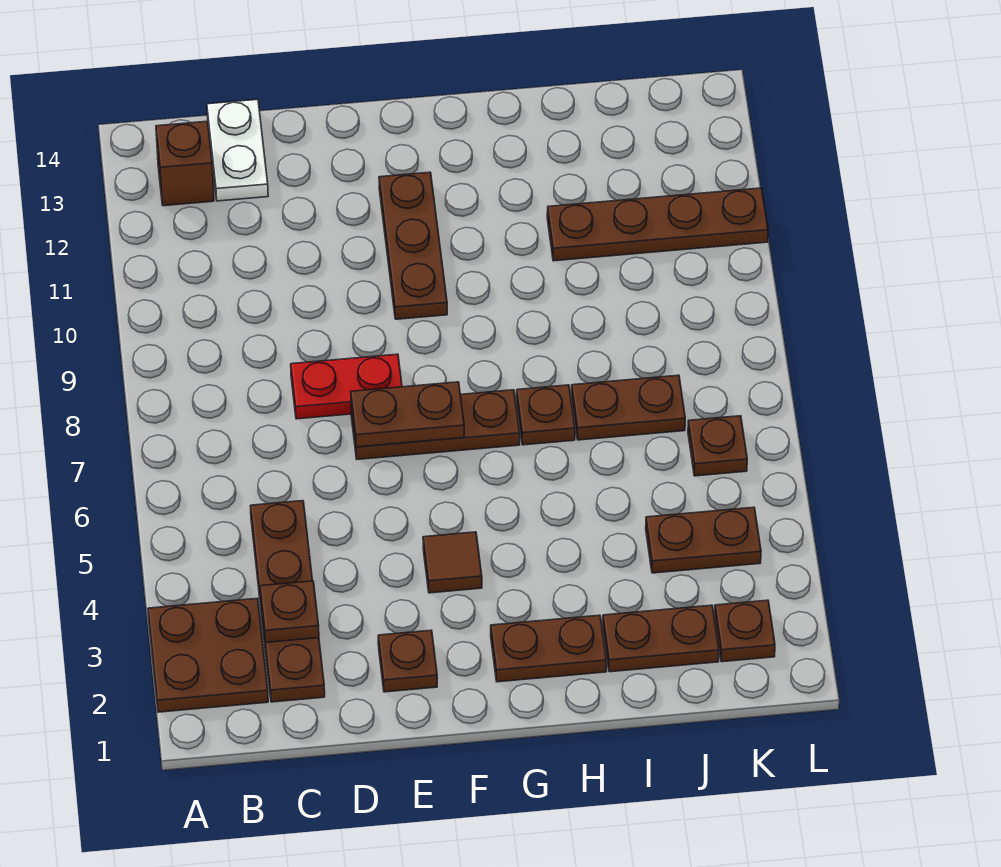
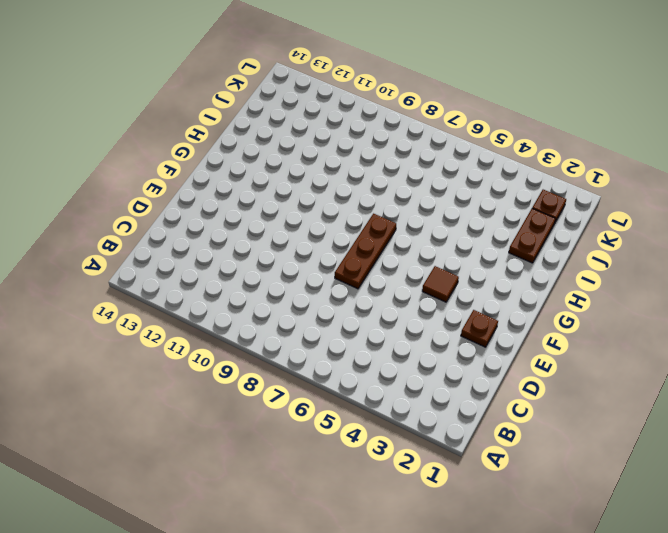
none -> brown 2x2 plate [148,598,268,712]
none -> brown 1x1 brick [156,121,214,206]
none -> brown 1x4 plate [251,501,325,702]

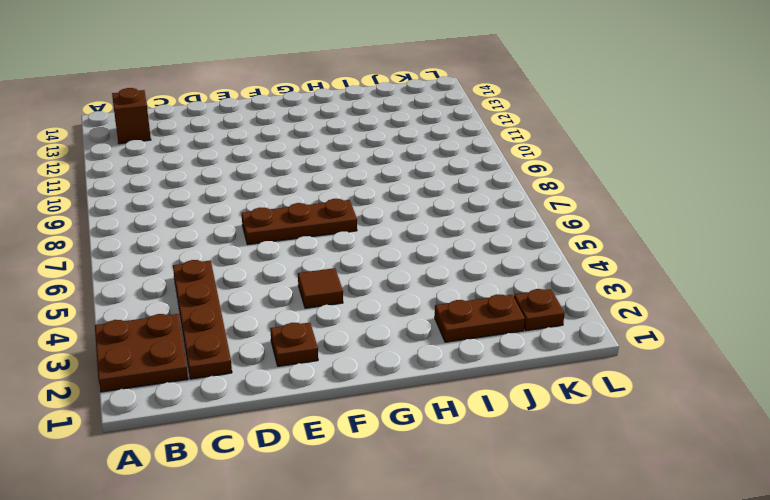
none -> white 1x2 plate [207,99,268,201]
none -> red 1x2 plate [291,354,402,419]
none -> brown 1x3 plate [379,172,447,319]

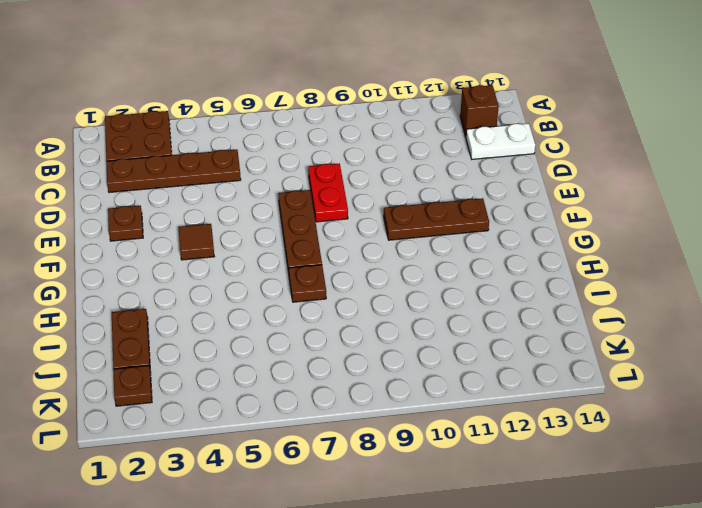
none -> brown 1x2 plate [491,615,606,682]
none -> brown 1x2 plate [572,375,685,440]
none -> brown 1x4 plate [547,188,768,261]

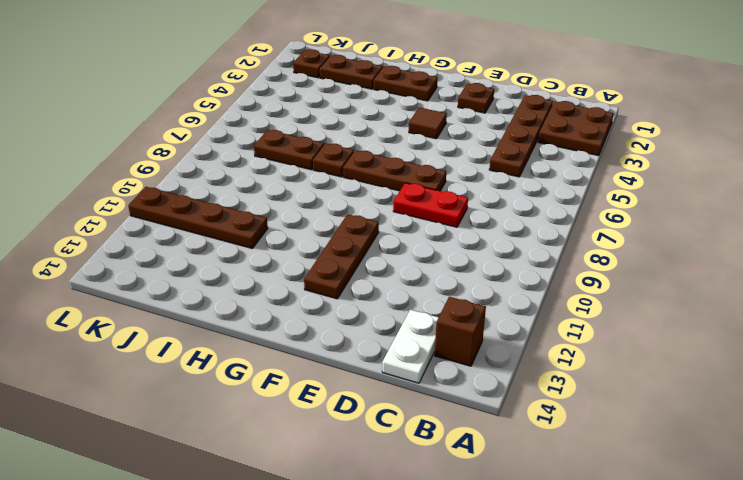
none -> brown 1x2 plate [646,507,761,573]
none -> brown 1x1 plate [688,416,747,476]
none -> brown 1x1 plate [260,581,319,643]

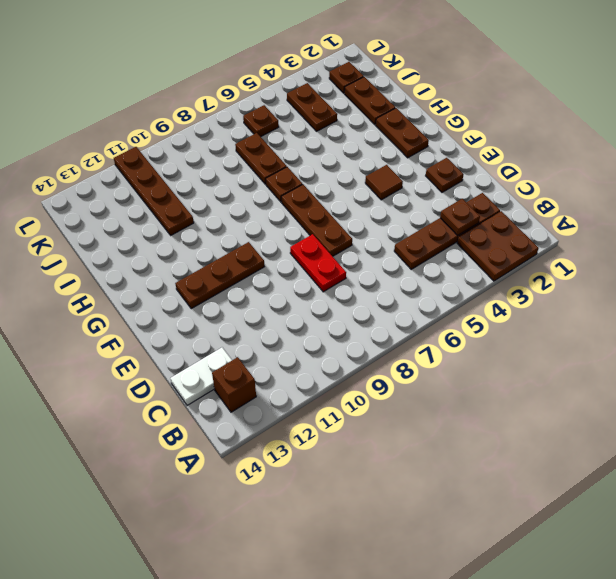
none -> brown 1x2 plate [351,382,464,447]

